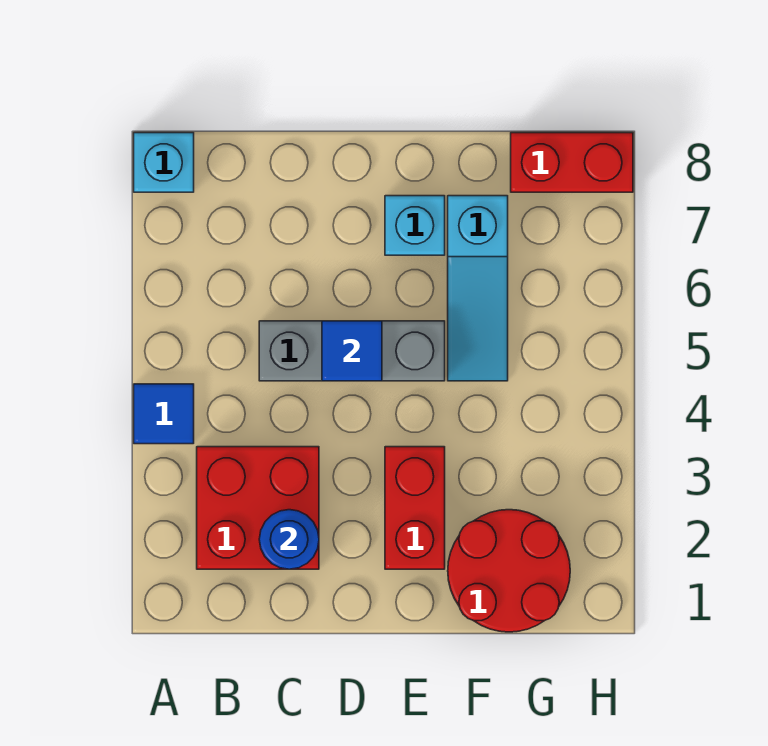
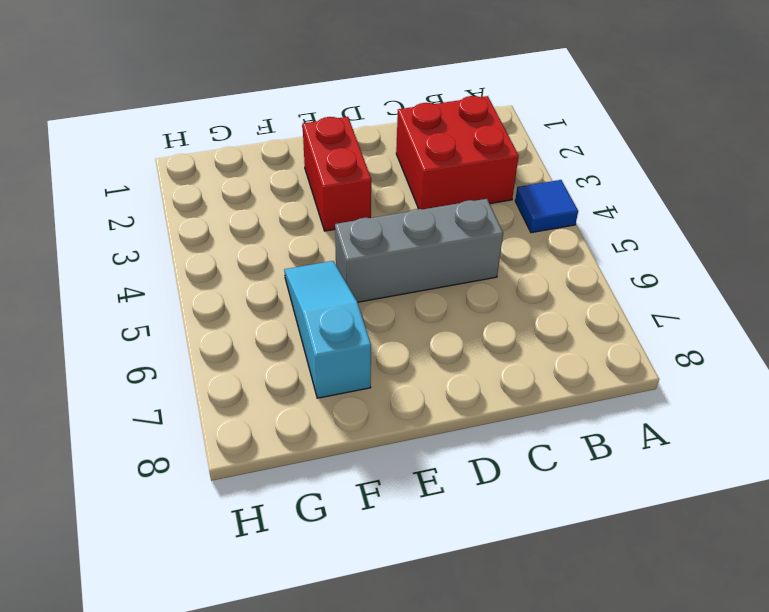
none -> cyan 1x1 brick [134,133,194,192]
none -> cyan 1x1 brick [385,196,445,255]

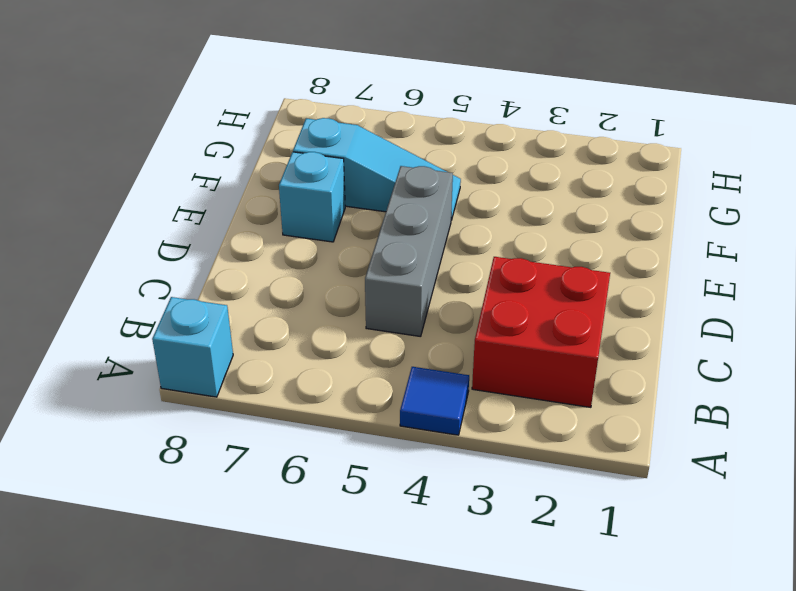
none -> red 1x2 brick [385,447,445,569]
none -> red 2x2 round brick [448,510,570,632]

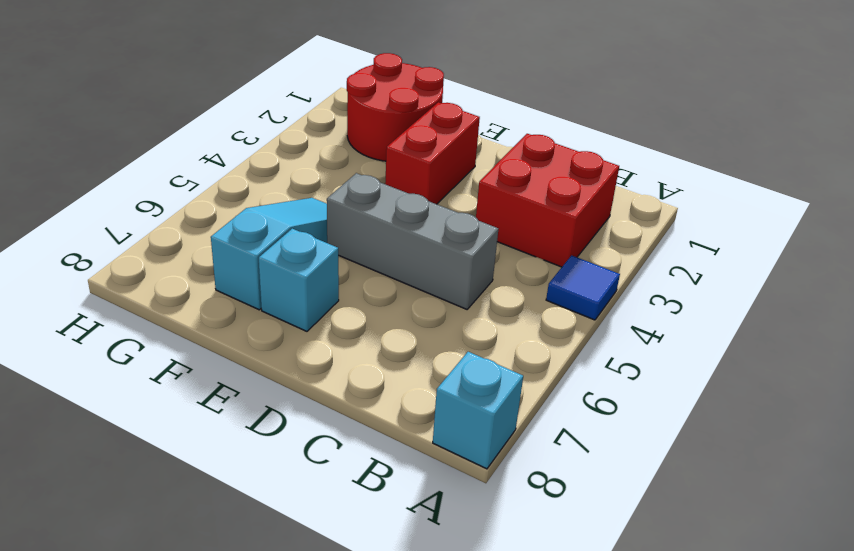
none -> red 1x2 brick [511,133,633,192]
none -> blue 1x1 round brick [259,510,319,569]

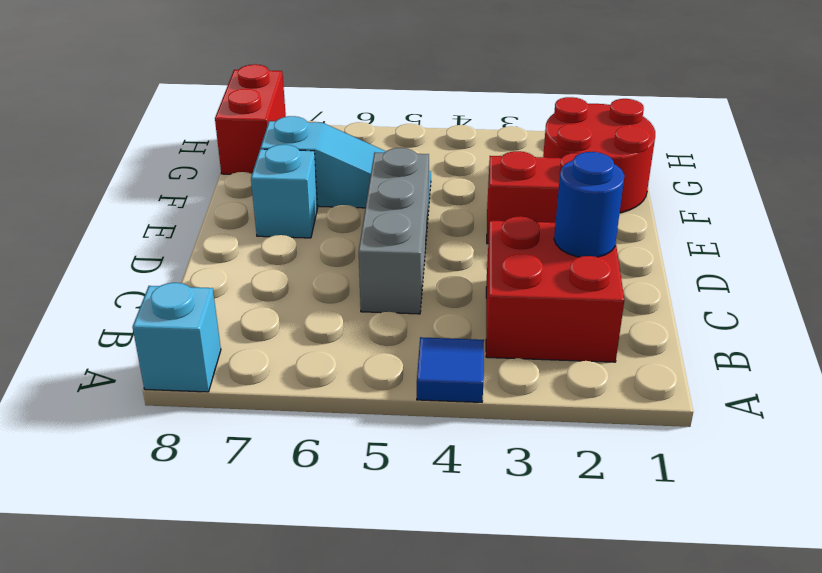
none -> blue 1x1 tile [322,321,382,381]

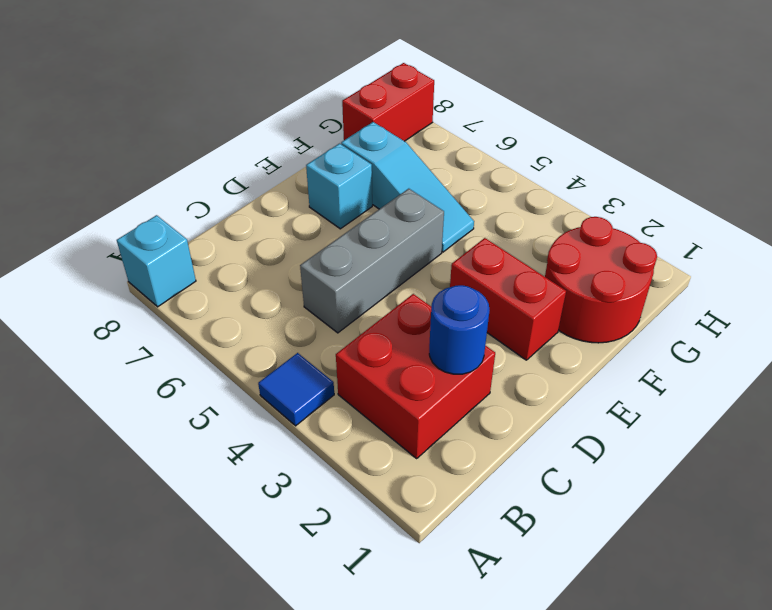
none -> blue 1x1 tile [322,321,382,381]

